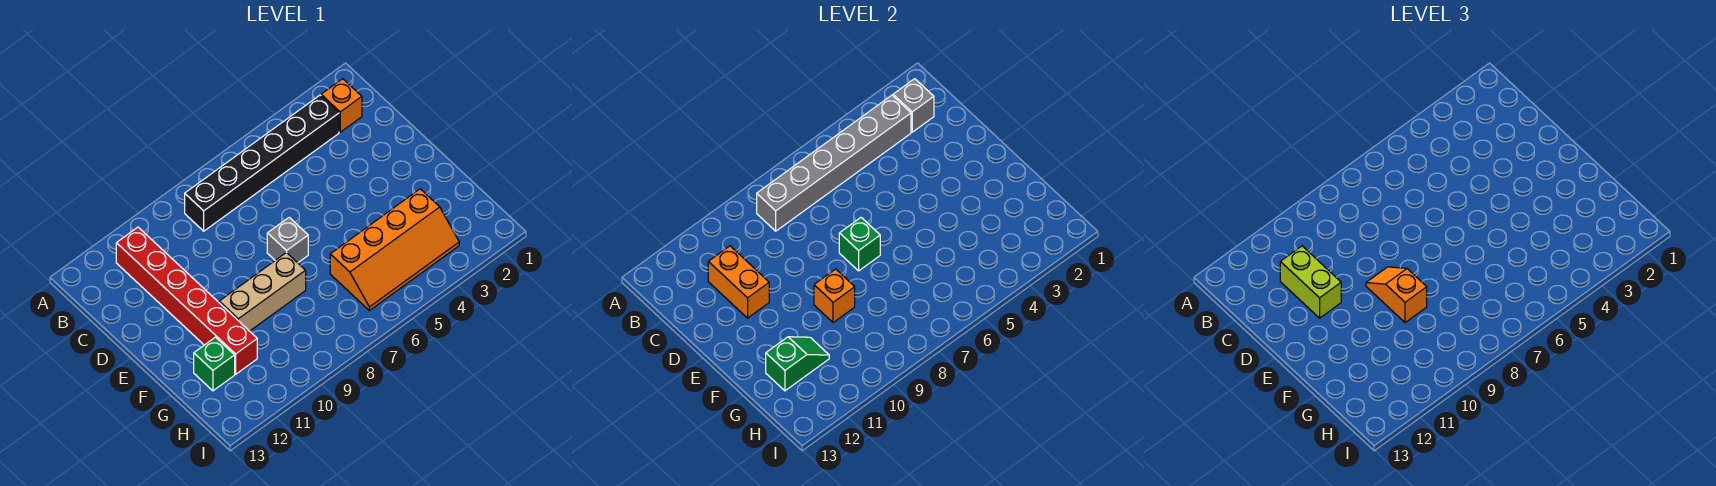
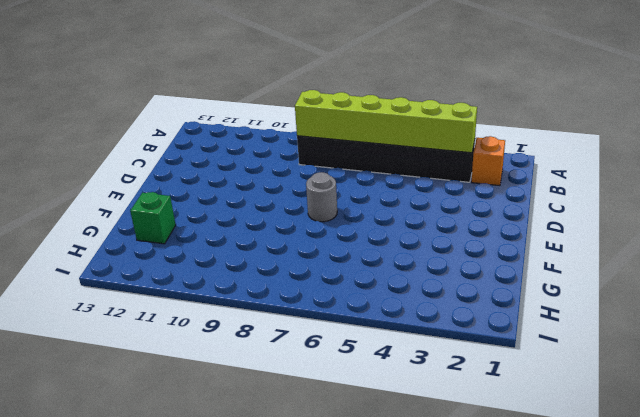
lime 1x6 brick [295,90,477,153] -> grey 1x6 brick [757,95,911,231]
grey 1x1 round brick [306,172,337,222] -> grey 1x1 brick [267,218,308,263]
none -> red 1x6 brick [116,227,257,374]
none -> tan 1x3 brick [219,252,306,331]
none -> orange 2x4 slope [330,189,459,311]

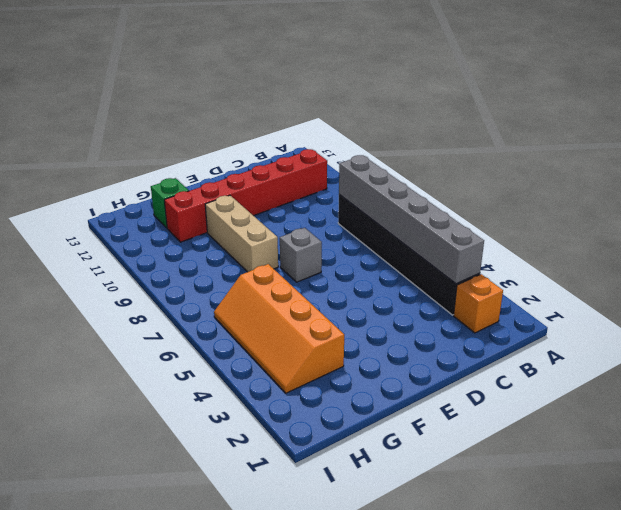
none -> grey 1x1 brick [893,79,934,132]
none -> orange 1x2 brick [708,246,769,318]
none -> green 1x1 brick [839,218,880,271]

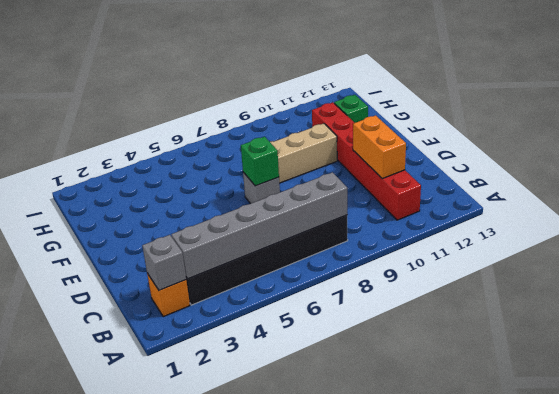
none -> orange 2x4 slope [330,189,459,311]
none -> orange 1x1 brick [814,269,855,323]
none -> green 1x2 slope [766,337,829,391]

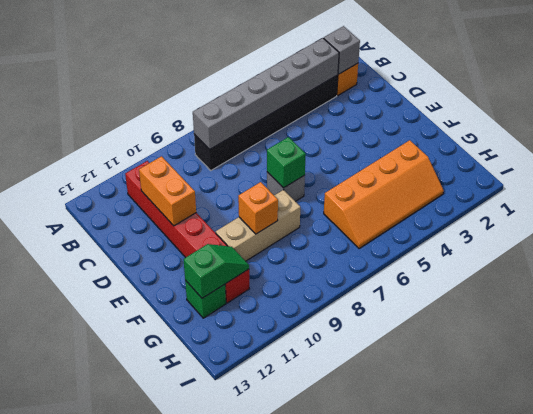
none -> lime 1x2 brick [1280,246,1341,318]
none -> orange 1x2 slope [1366,267,1427,323]

